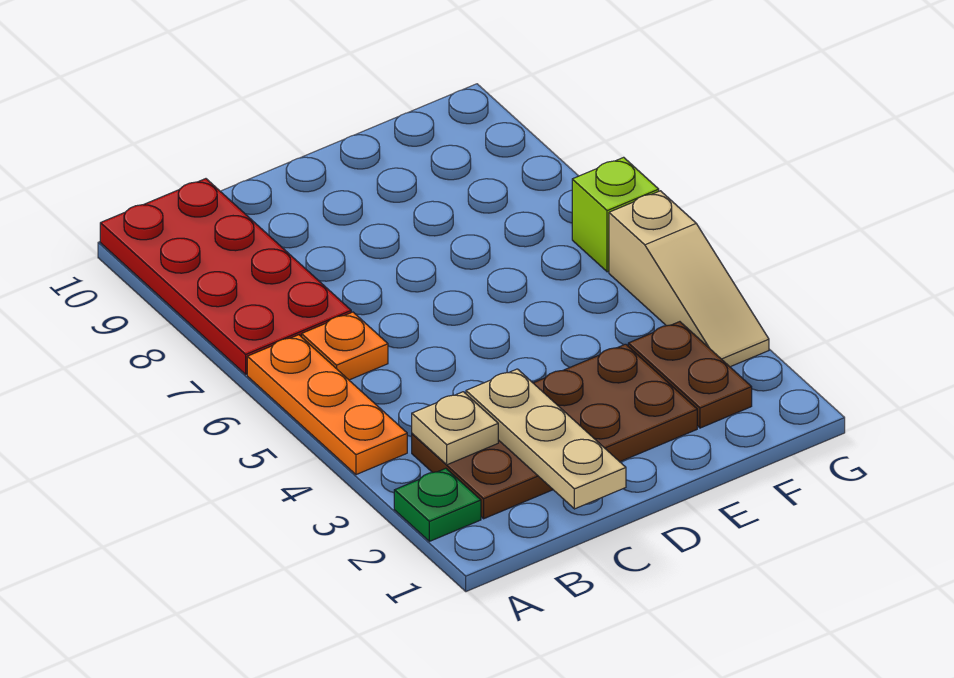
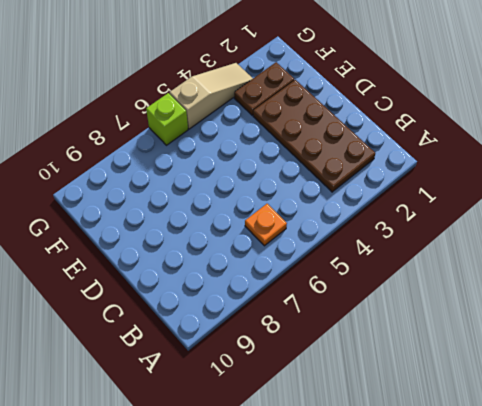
none -> green 1x1 plate [394,468,481,541]
none -> orange 1x3 plate [247,335,407,475]

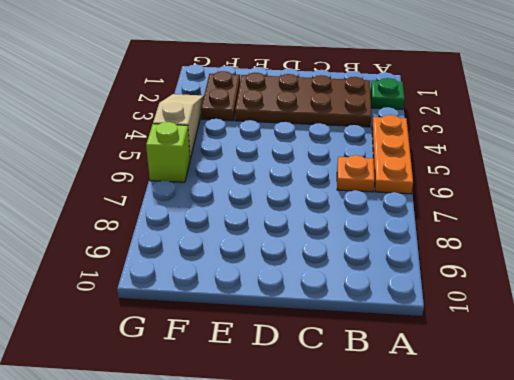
none -> red 2x4 plate [100,179,351,374]
none -> tan 1x1 plate [412,392,498,465]

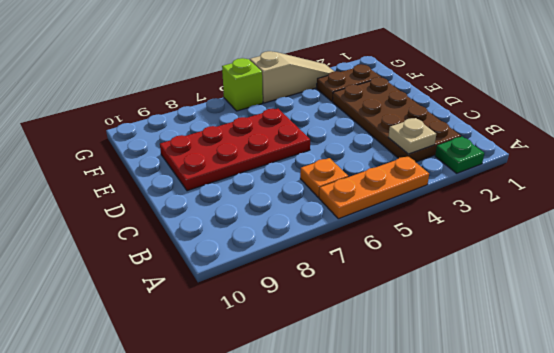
red 2x4 plate [160,109,310,191] -> red 2x4 plate moved to [100,179,351,374]
none -> tan 1x3 plate [466,369,626,509]

